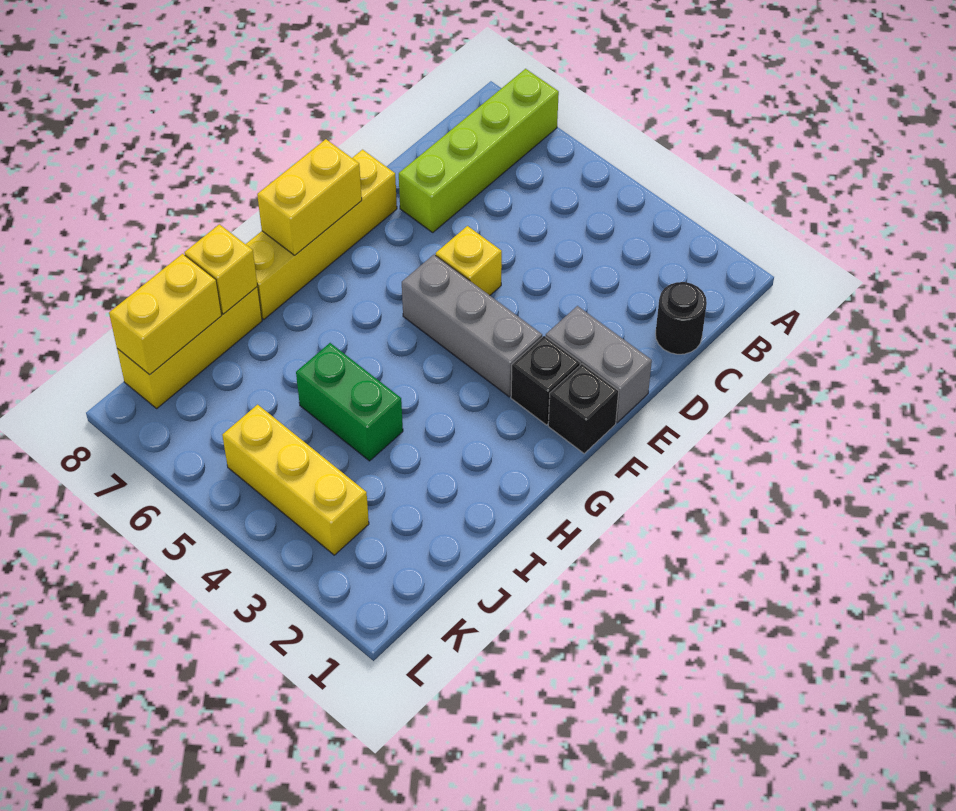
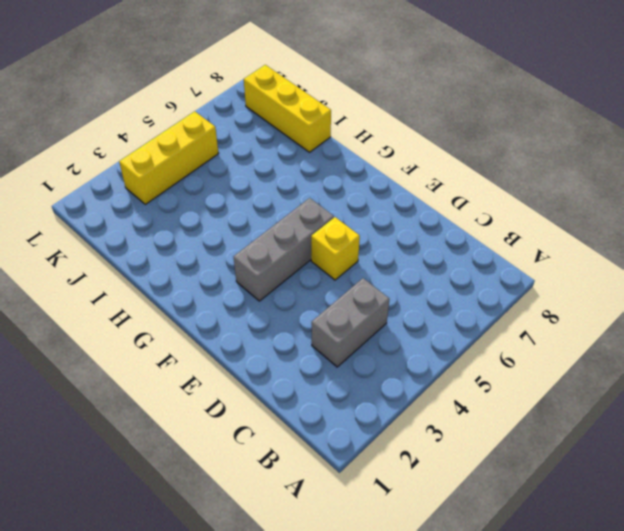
grey 1x2 brick [312,278,389,367] -> grey 1x2 brick moved to [546,306,652,422]
none -> lime 1x4 brick [399,69,559,232]
none -> black 1x1 round brick [656,282,707,354]
none -> yellow 1x4 brick [246,150,397,319]

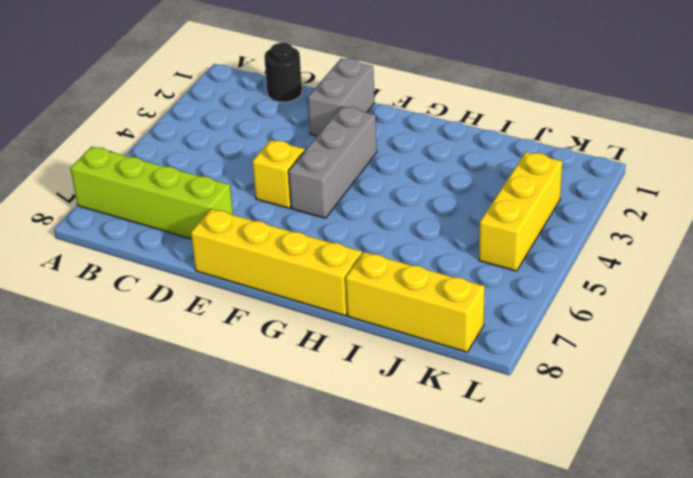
none -> black 1x1 brick [548,364,619,453]
none -> black 1x1 brick [511,336,580,425]
none -> green 1x2 brick [296,343,403,461]

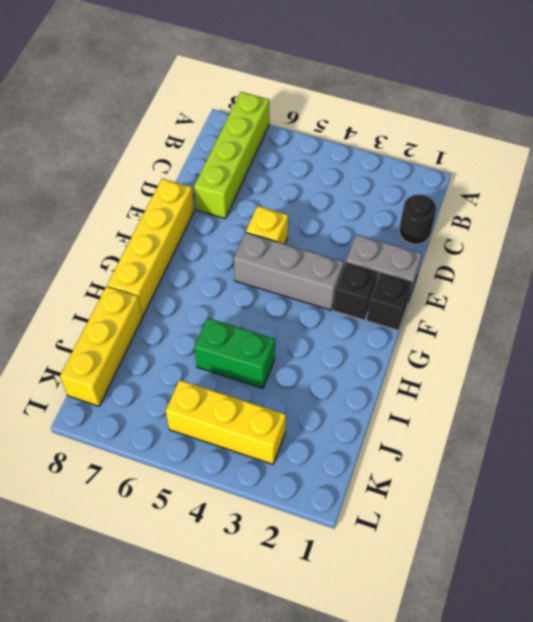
none -> yellow 1x2 brick [257,139,362,255]
none -> yellow 1x1 brick [185,224,258,314]
none -> yellow 1x2 brick [109,254,222,375]

